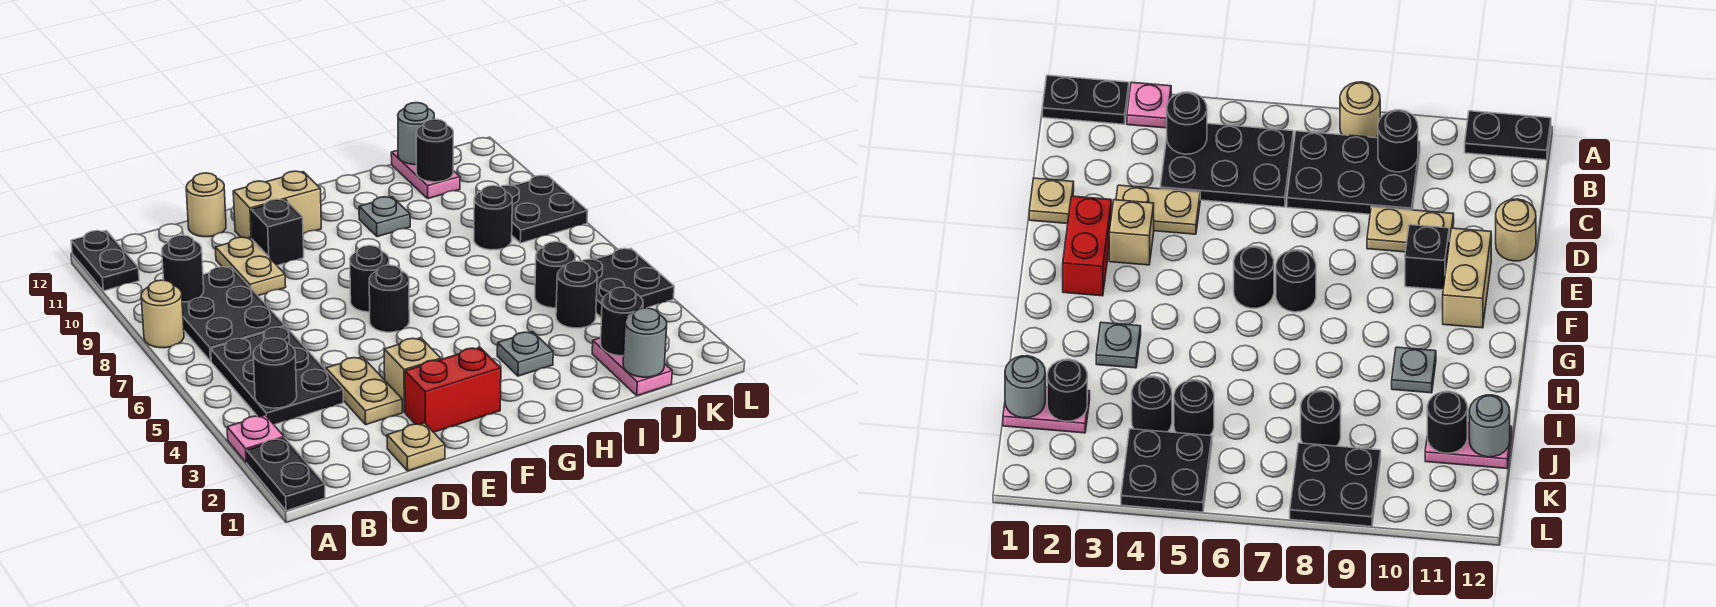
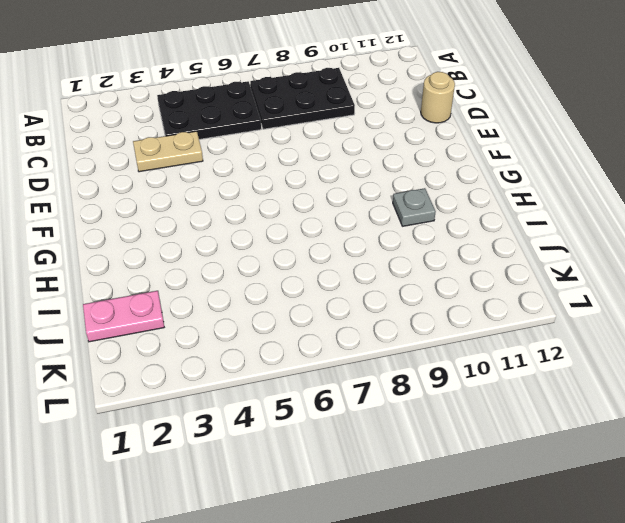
none -> black 1x2 plate [247,438,325,511]
none -> pink 1x1 plate [227,415,284,463]
none -> tan 1x1 round brick [141,280,184,348]
none -> black 1x2 plate [71,231,139,291]

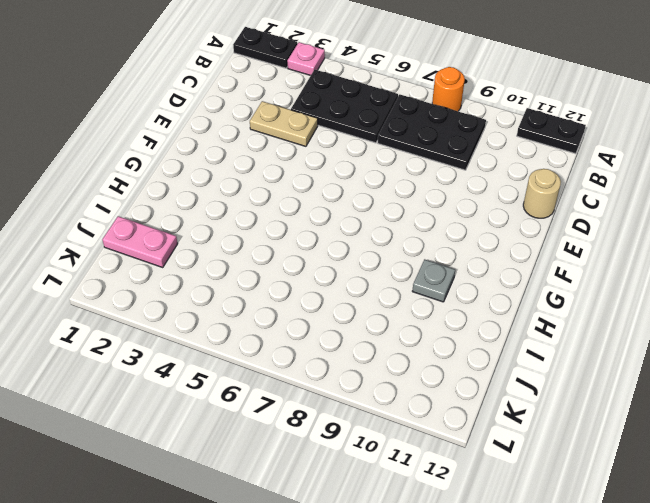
orange 1x1 round brick [432,67,465,111] -> tan 1x1 round brick [141,280,184,348]
none -> tan 1x1 plate [387,423,445,471]
none -> tan 1x2 plate [215,237,286,296]
none -> red 1x2 brick [405,347,501,432]
none -> tan 1x1 brick [384,338,441,412]

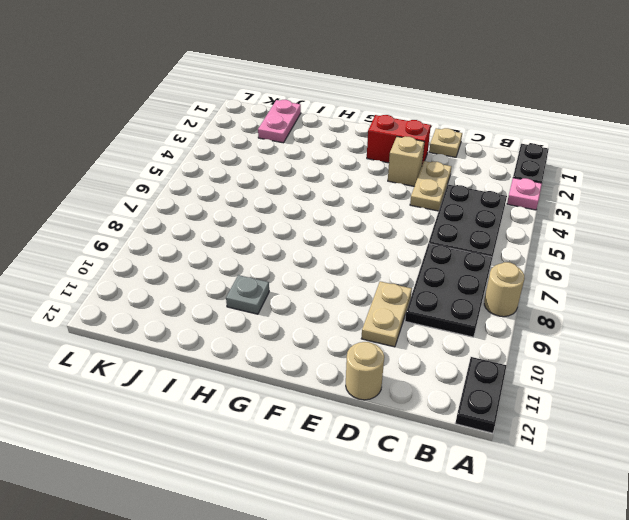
none -> black 1x1 brick [251,199,304,265]
none -> tan 1x2 brick [233,171,321,238]
none -> black 1x1 round brick [369,265,409,332]
none -> black 1x1 round brick [350,246,389,312]

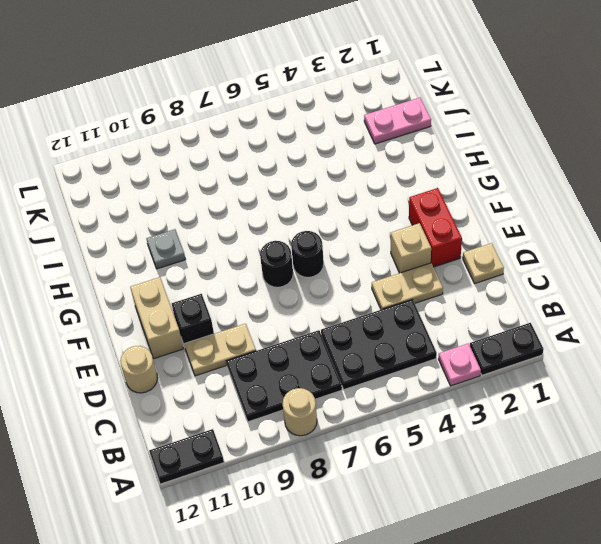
none -> grey 1x1 plate [497,332,553,376]
none -> black 1x1 round brick [556,261,597,328]
none -> black 1x1 round brick [535,242,575,308]
none -> black 1x1 round brick [474,186,512,250]

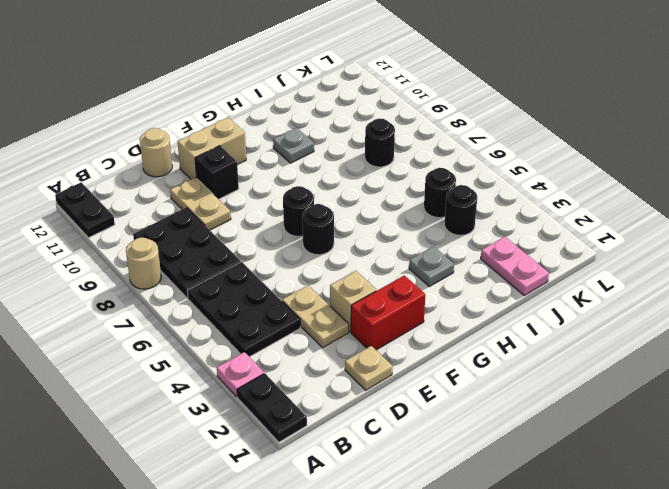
none -> pink 1x2 plate [391,150,460,199]
none -> black 2x2 plate [581,248,674,318]
none -> black 2x2 plate [501,176,588,243]
none -> black 1x1 round brick [253,338,297,408]

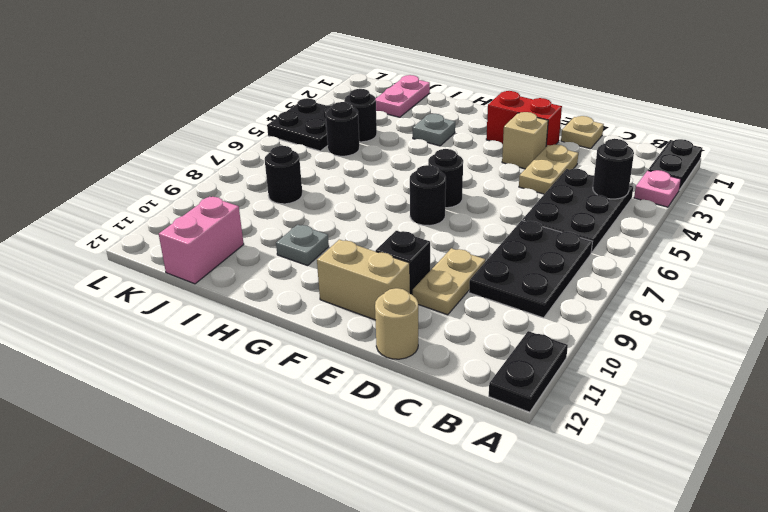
pink 1x2 brick [159,197,244,284] -> pink 1x2 plate [391,150,460,199]
none -> tan 1x1 round brick [141,280,184,348]
none -> black 2x2 plate [501,176,588,243]
none -> black 1x1 round brick [162,235,204,302]
none -> grey 1x1 round brick [623,308,667,377]

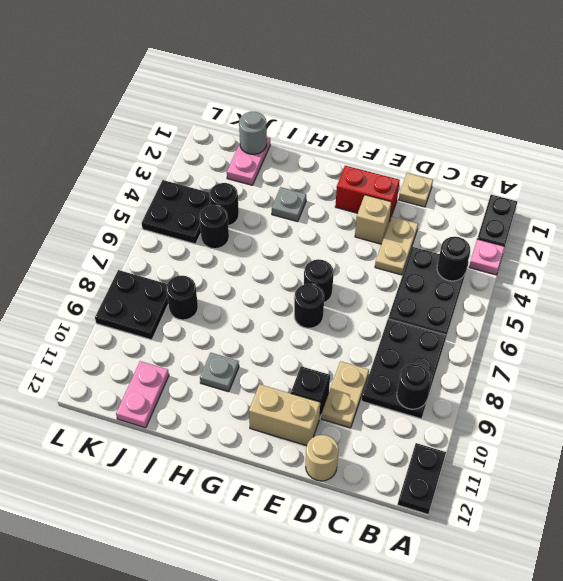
none -> tan 1x1 round brick [141,280,184,348]
none -> black 1x1 round brick [601,287,643,356]
none -> black 1x1 round brick [416,119,453,182]
none -> grey 1x1 round brick [398,103,434,165]

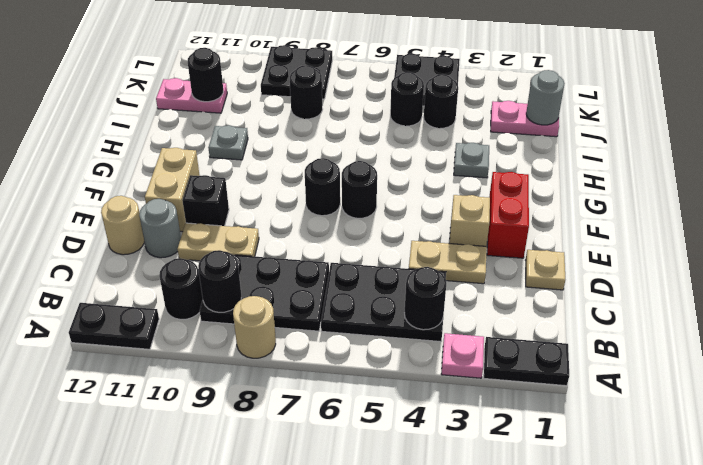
black 1x1 round brick [159,258,203,319] -> black 1x1 round brick moved to [601,287,643,356]
grey 1x1 round brick [139,199,181,258] -> grey 1x1 round brick moved to [398,103,434,165]

